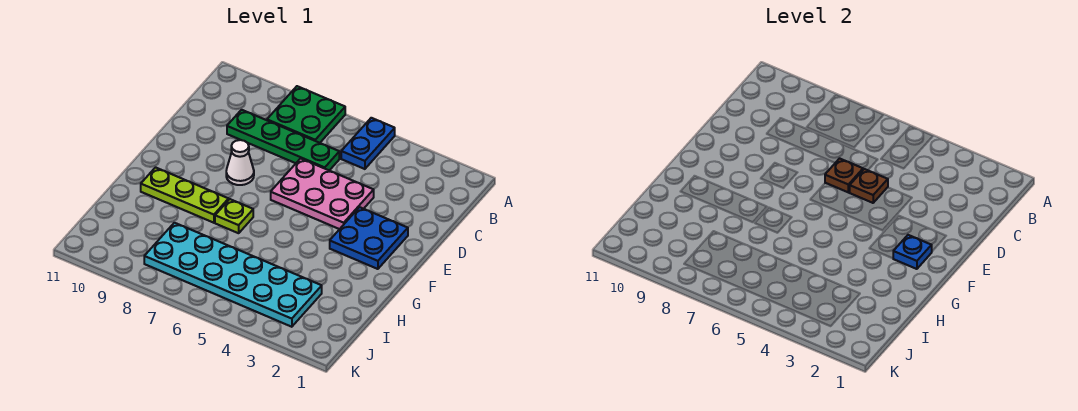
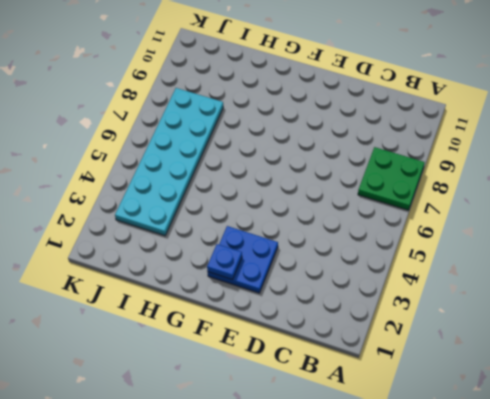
none -> blue 1x2 plate [341,118,395,169]
none -> green 1x4 plate [227,110,339,171]
none -> pink 2x3 plate [271,158,374,229]

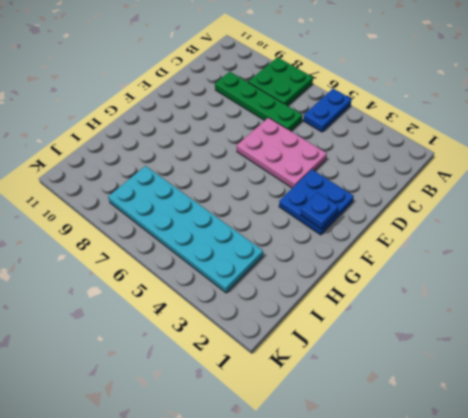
none -> white 1x1 cone [226,140,254,185]
none -> lime 1x1 plate [215,199,253,233]
none -> lime 1x3 plate [141,167,229,223]

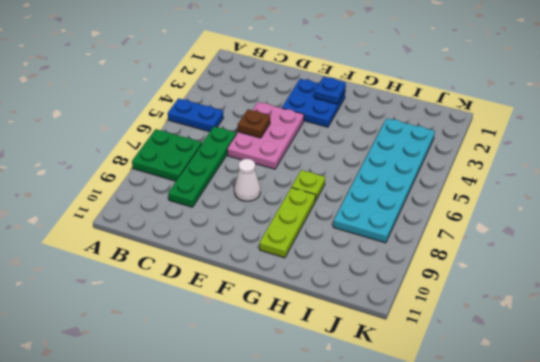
none -> brown 1x1 plate [825,158,863,192]

